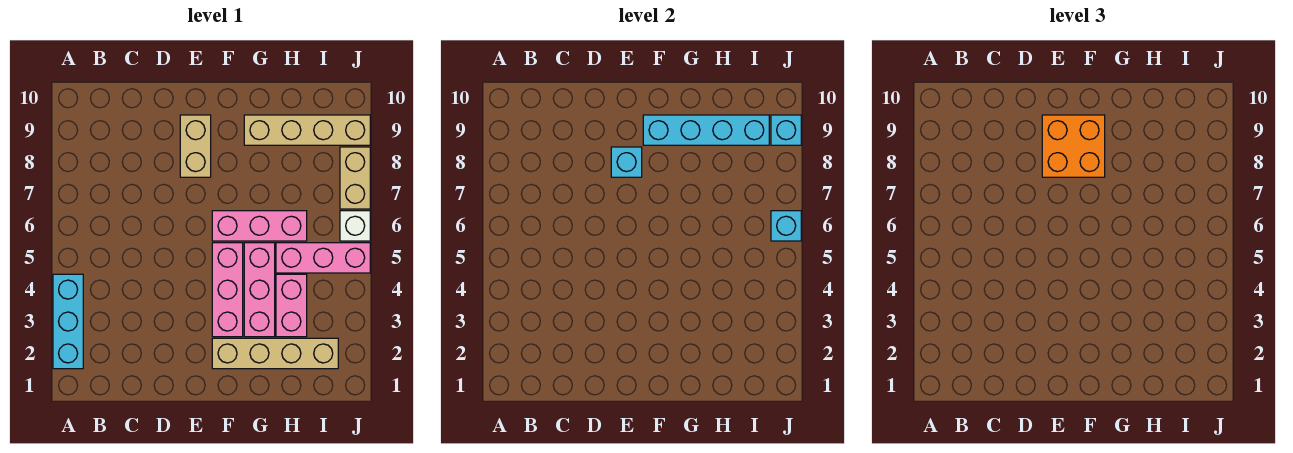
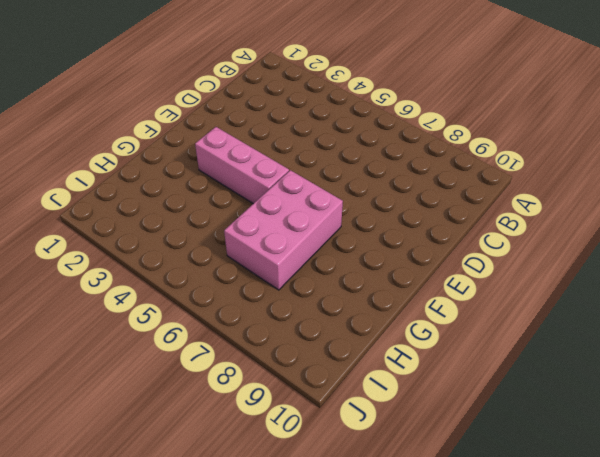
pink 2x3 brick [224,170,343,290] -> pink 1x3 brick [212,211,307,241]
none -> cyan 1x3 brick [53,274,83,369]
none -> tan 1x2 brick [180,115,211,177]
none -> tan 1x4 brick [212,338,338,369]

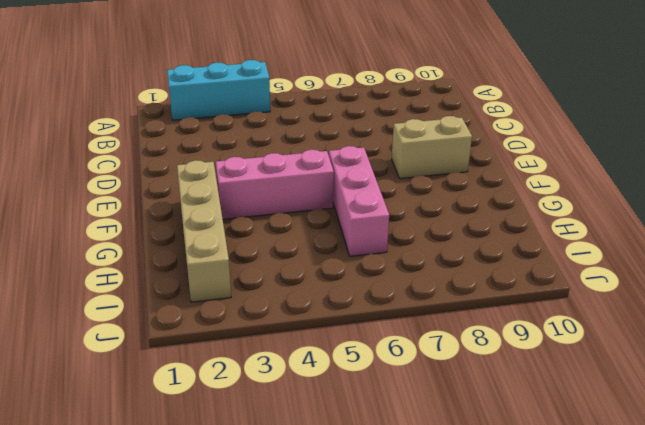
none -> pink 1x3 brick [244,243,275,337]
none -> tan 1x4 brick [244,115,370,145]
none -> pink 1x2 brick [276,274,307,337]

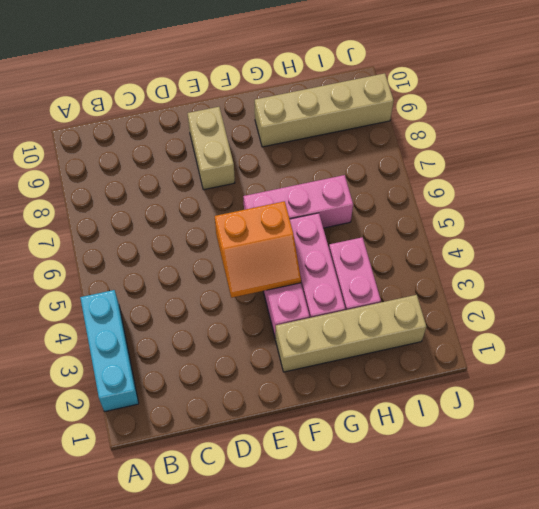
orange 2x2 slope [215,201,301,298] -> none
none -> pink 1x3 brick [276,243,370,273]
none -> white 1x1 brick [340,211,370,241]
none -> tan 1x2 brick [340,147,370,209]

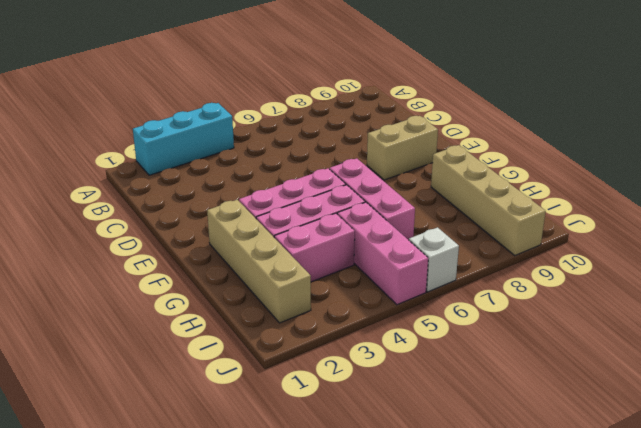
none -> tan 1x2 brick [340,147,370,209]
none -> cyan 1x1 brick [611,147,642,177]
none -> cyan 1x4 brick [643,115,769,145]

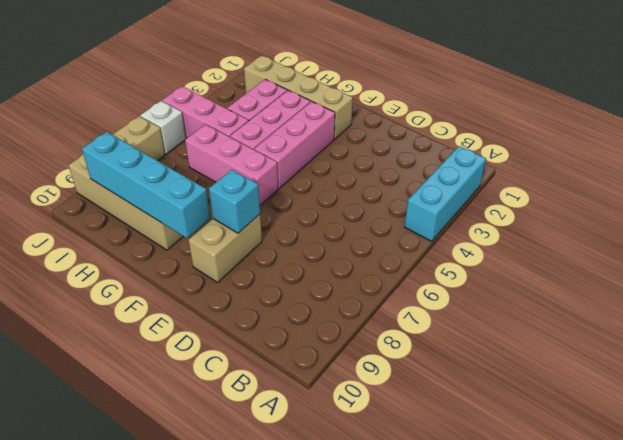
none -> cyan 1x1 brick [771,211,801,241]
none -> cyan 1x1 brick [771,115,801,145]
none -> orange 2x2 brick [1042,115,1105,177]

